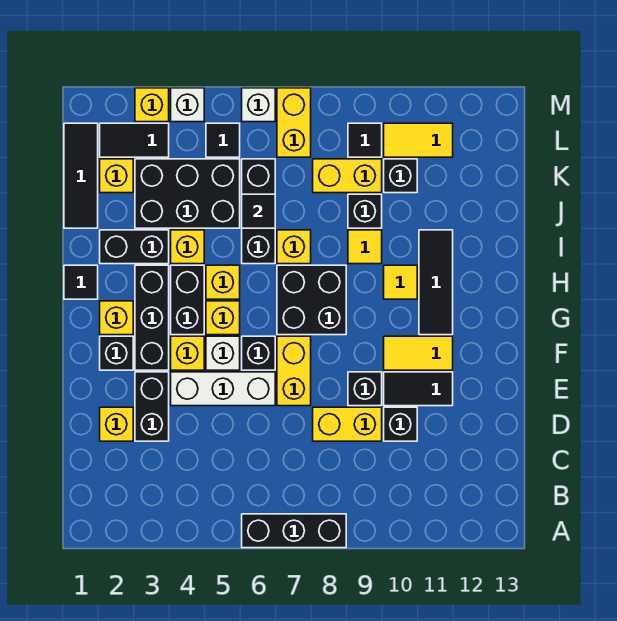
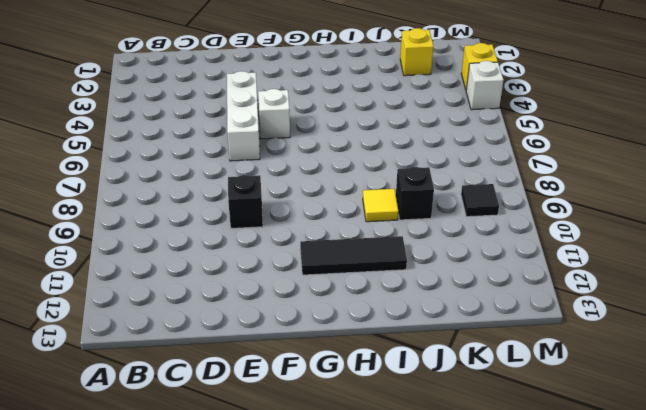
none -> black 1x3 brick [242,514,346,548]
none -> yellow 1x1 brick [100,407,133,441]
none -> black 1x2 brick [135,372,169,441]
none -> yellow 1x2 brick [313,407,382,441]

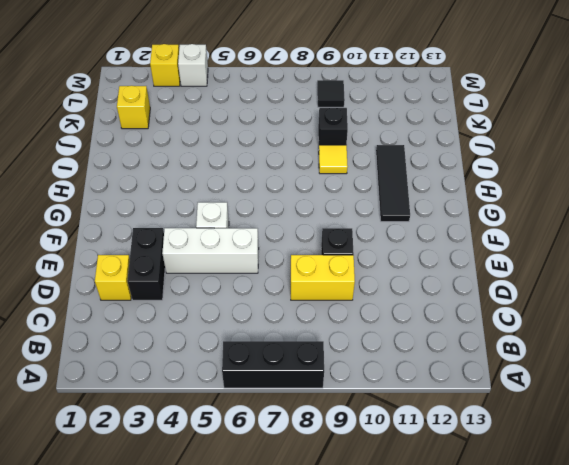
none -> black 1x1 brick [384,407,417,441]
none -> yellow 1x2 brick [277,336,311,406]
none -> black 1x2 tile [384,372,453,406]
none -> black 1x1 brick [100,336,133,370]

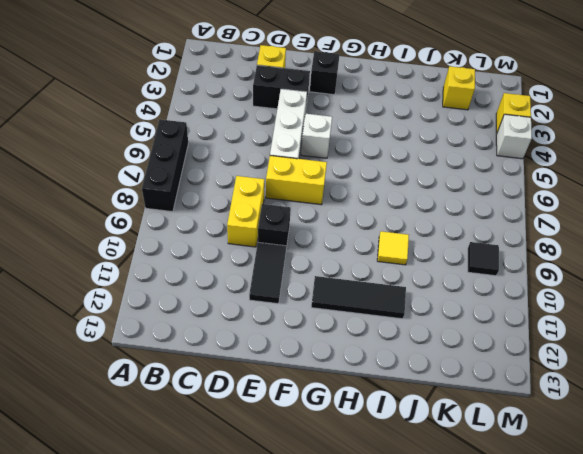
none -> black 1x1 brick [384,407,417,441]
none -> black 1x3 brick [135,265,169,370]
none -> yellow 1x1 brick [171,336,204,370]
none -> black 1x1 brick [242,336,275,370]

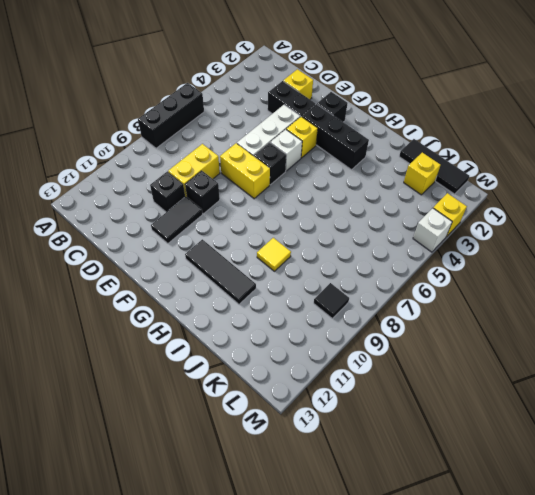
none -> yellow 1x2 tile [384,336,453,370]
none -> yellow 1x1 brick [100,301,133,335]
none -> black 1x2 brick [171,265,204,335]
none -> yellow 1x1 brick [206,301,240,335]

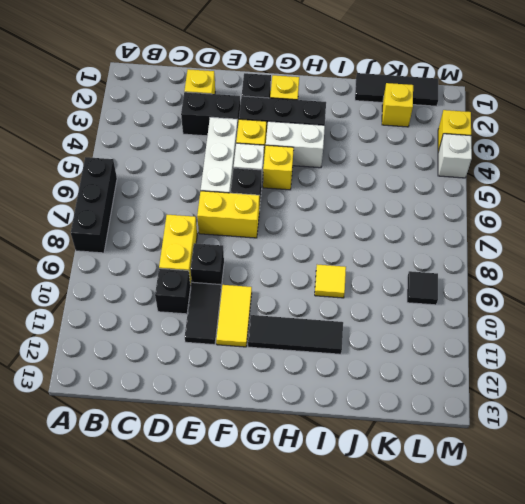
white 1x2 brick [266,121,325,168] -> black 1x2 brick [171,265,204,335]
none -> black 2x2 brick [277,265,346,335]
none -> black 1x1 tile [64,265,98,299]
none -> yellow 1x1 brick [206,265,240,299]
none -> yellow 1x1 tile [384,265,417,299]

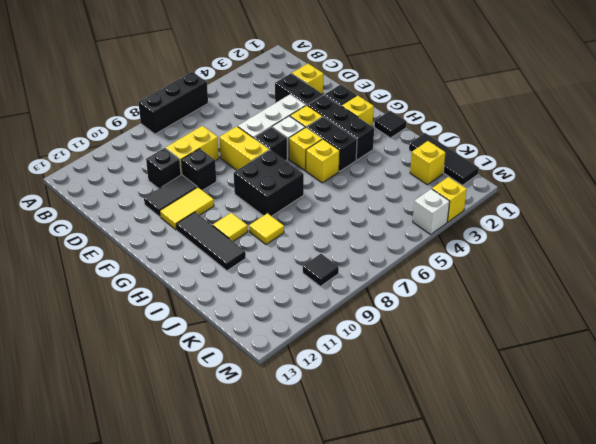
none -> black 1x2 brick [100,230,169,264]
none -> yellow 1x1 brick [171,230,204,264]
none -> black 1x3 brick [242,159,275,264]
none -> yellow 1x1 brick [277,230,311,264]

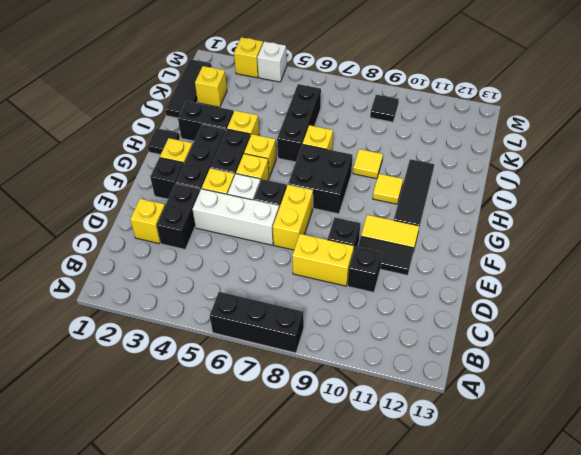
none -> black 2x3 brick [135,159,240,228]
none -> black 1x1 brick [348,194,382,228]
none -> yellow 1x2 brick [313,159,382,193]
none -> black 1x1 brick [384,159,417,193]

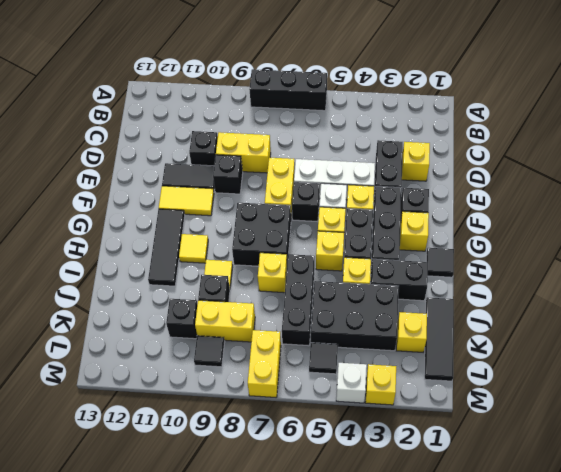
none -> black 1x2 tile [100,123,169,157]
none -> yellow 1x2 tile [384,123,453,157]
none -> white 1x1 brick [242,88,275,122]
none -> black 1x1 tile [242,194,275,228]

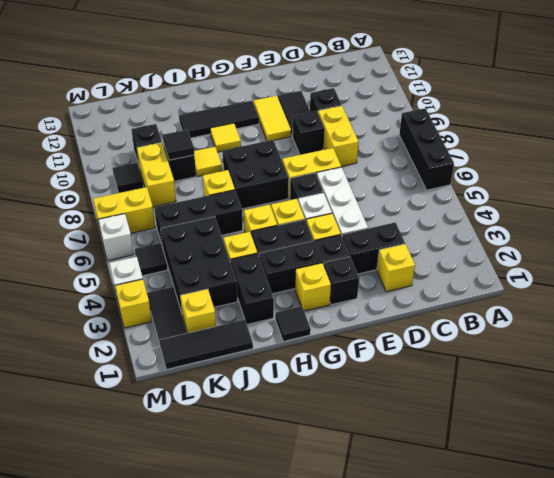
black 1x1 tile [163,130,194,160] -> black 1x1 tile moved to [242,194,275,228]
none -> yellow 1x2 tile [384,123,453,157]

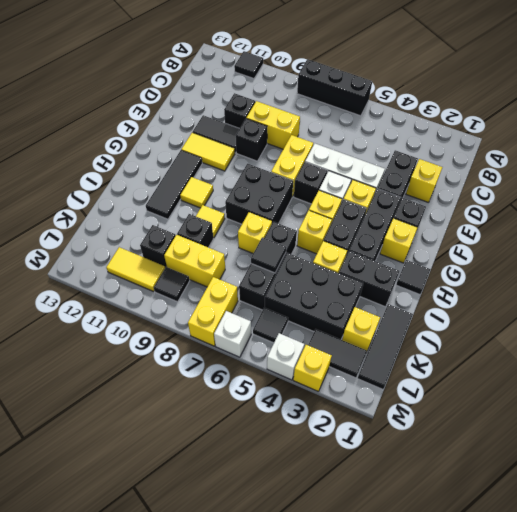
black 1x1 tile [234,51,263,79] -> none

